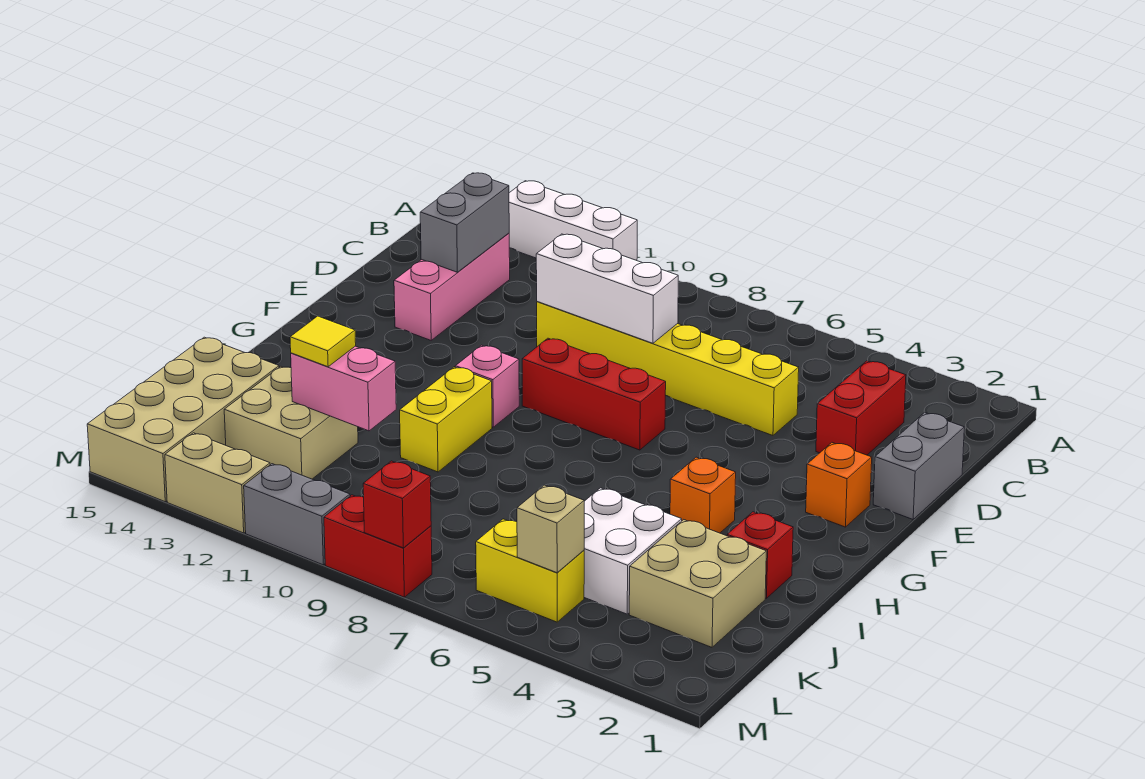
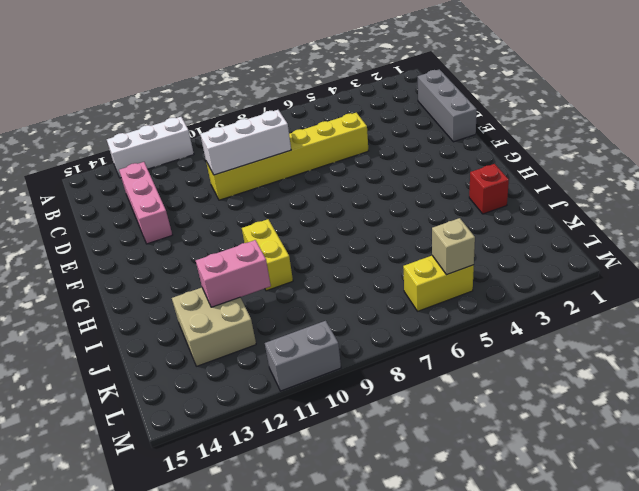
grey 1x3 brick [418,69,477,142] -> grey 1x2 brick [873,413,964,519]
none -> red 1x2 brick [816,361,906,455]
none -> orange 1x1 brick [806,443,872,527]
none -> red 1x3 brick [522,338,666,450]

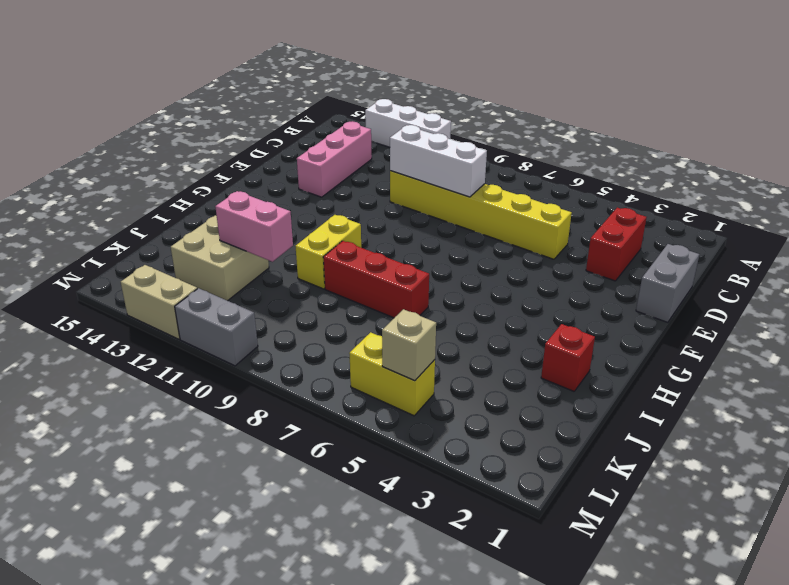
red 1x3 brick [323,241,429,318] -> red 1x3 brick moved to [522,338,666,450]
none -> orange 1x1 brick [806,443,872,527]
none -> pink 1x1 brick [455,345,519,427]
none -> orange 1x1 brick [670,457,736,533]

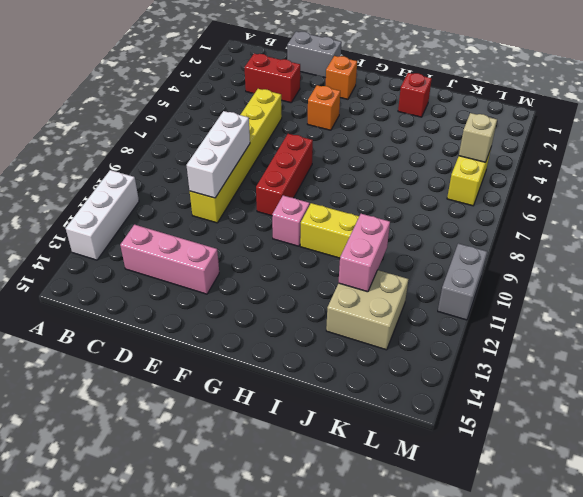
orange 1x1 brick [308,85,340,130] -> orange 1x1 brick moved to [670,457,736,533]
none -> tan 2x2 brick [629,520,766,647]
none -> white 2x2 brick [584,488,682,614]
none -> tan 2x4 brick [87,337,279,502]

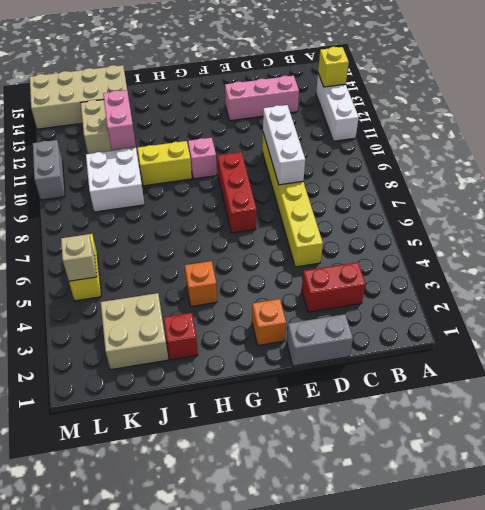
yellow 1x1 brick [318,47,349,87] -> none
white 2x2 brick [86,148,145,212] -> white 2x2 brick moved to [584,488,682,614]
none -> red 1x2 brick [324,495,432,597]
none -> tan 1x2 brick [165,433,270,533]
none -> grey 1x2 brick [420,173,509,272]

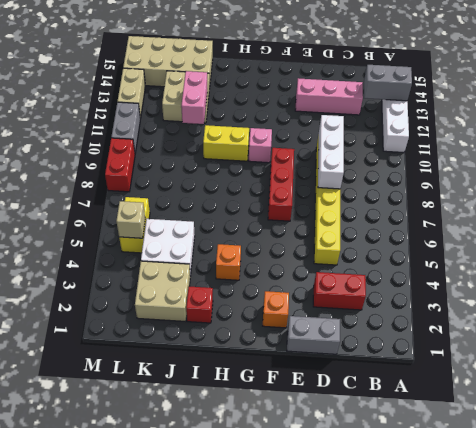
grey 1x2 brick [364,65,412,101] -> grey 1x2 brick moved to [420,173,509,272]
none -> red 1x1 brick [363,461,431,548]
none -> yellow 1x1 tile [290,316,356,367]

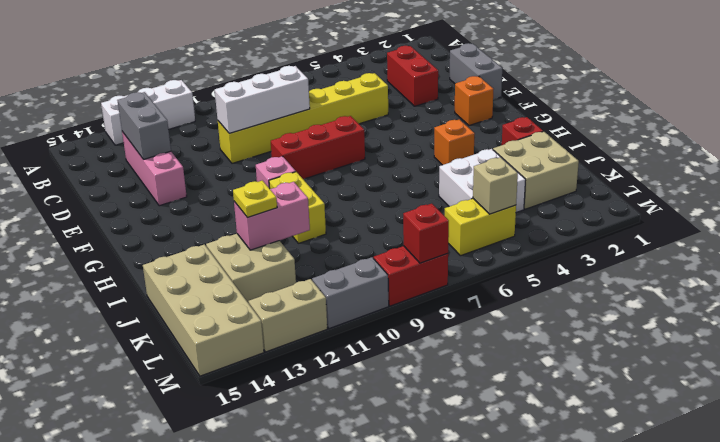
yellow 1x1 plate [233,181,277,218] -> yellow 1x1 tile [290,316,356,367]

